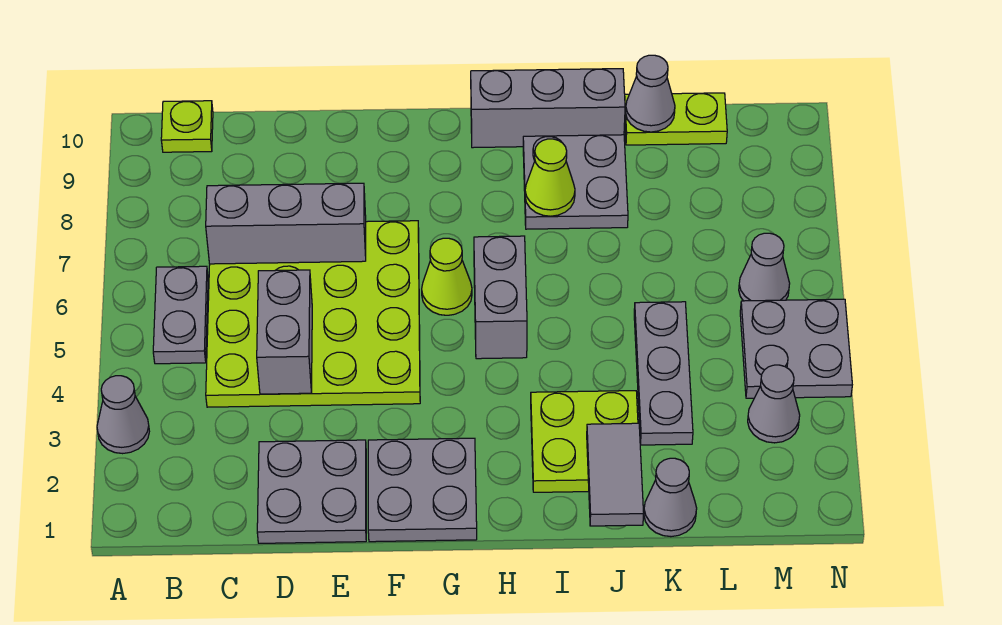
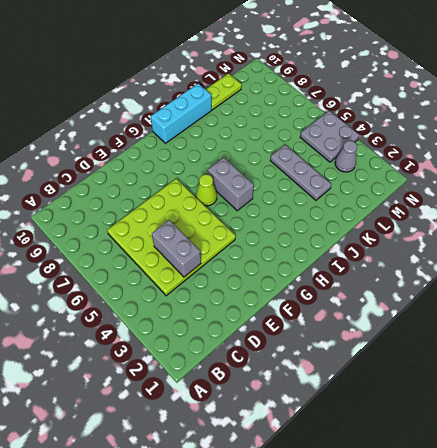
cyan 1x3 brick [151,84,212,143] -> grey 1x3 brick [471,69,625,148]
none -> grey 1x1 cone [97,376,149,454]
none -> grey 1x2 plate [153,266,208,364]
none -> lime 1x1 plate [161,101,213,152]

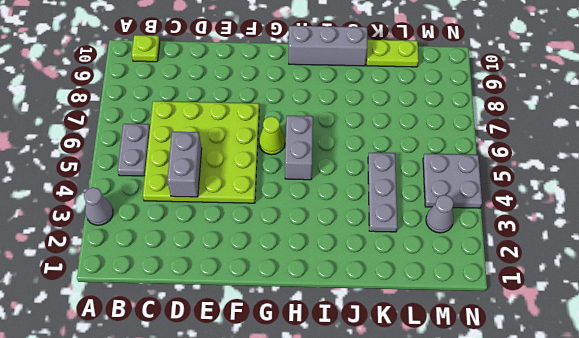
none -> grey 2x2 plate [257,440,366,543]
none -> grey 2x2 plate [368,438,477,542]
none -> lime 2x2 plate [531,391,638,492]

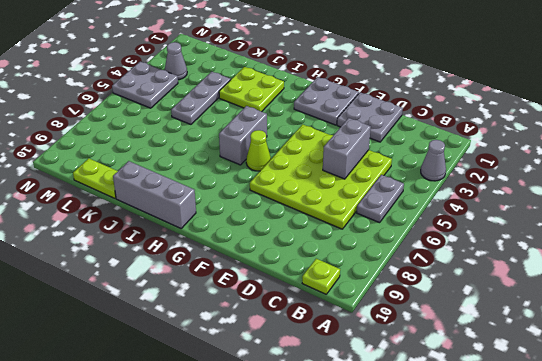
none -> grey 2x2 plate [523,135,628,229]
none -> grey 1x1 cone [644,458,697,537]
none -> grey 1x1 cone [739,233,790,301]

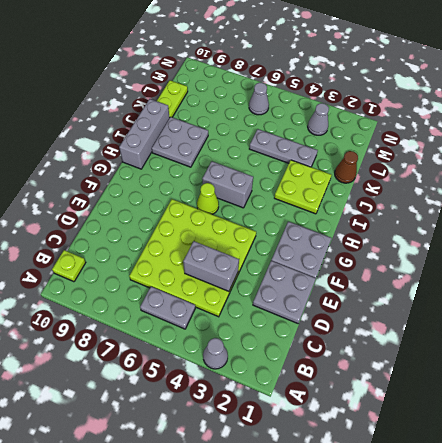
brown 1x1 cone [335,151,358,183] -> grey 1x1 cone [644,458,697,537]
none -> grey 2x2 plate [740,299,852,398]
none -> grey 1x3 brick [206,183,366,264]
none -> lime 1x1 cone [525,139,575,216]

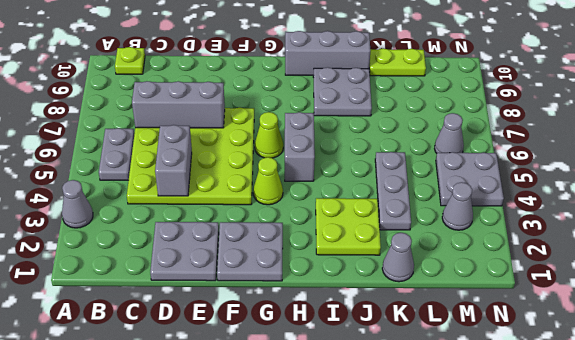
lime 1x1 cone [253,157,283,205] -> lime 1x1 cone moved to [525,139,575,216]
none -> grey 1x2 tile [587,423,644,526]
none -> grey 1x1 cone [626,55,675,132]

